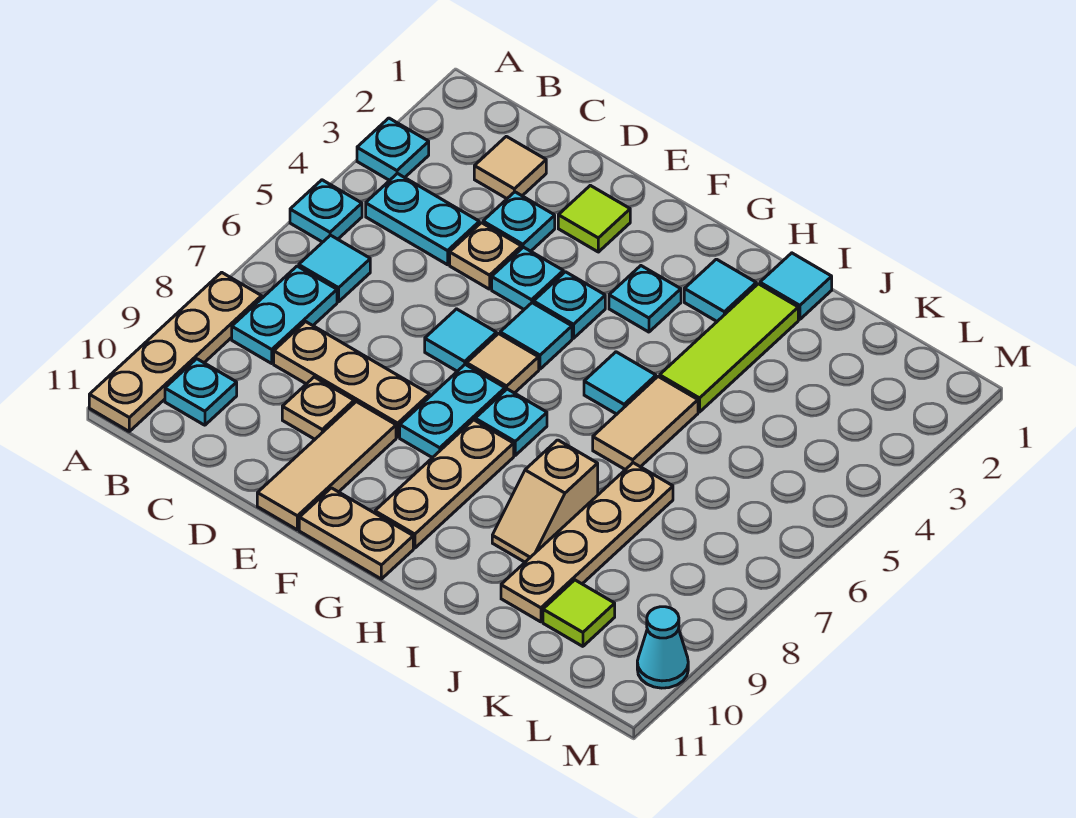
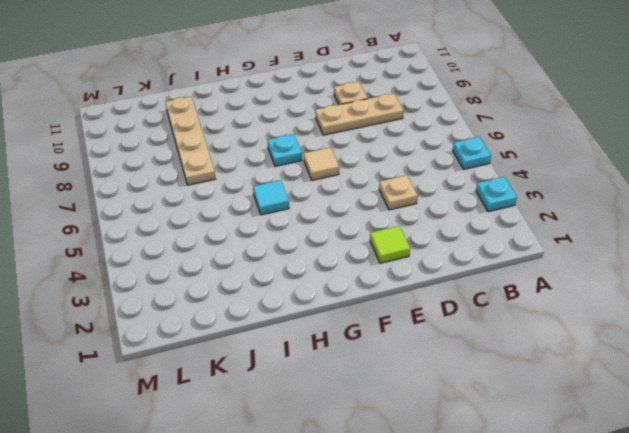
none -> tan 1x4 plate [89,272,262,431]
none -> cyan 1x2 plate [366,174,479,265]
none -> cyan 1x1 tile [299,235,370,302]
none -> cyan 1x2 plate [232,266,337,363]

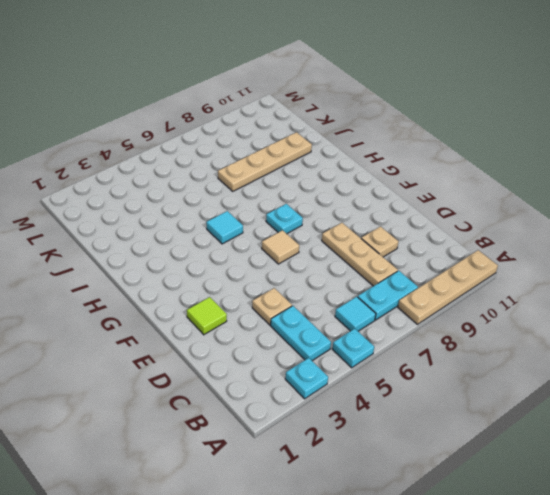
none -> cyan 1x1 plate [165,359,237,425]
none -> tan 1x1 tile [474,136,546,198]
none -> cyan 1x1 plate [483,192,555,251]
none -> cyan 1x1 plate [492,247,563,309]

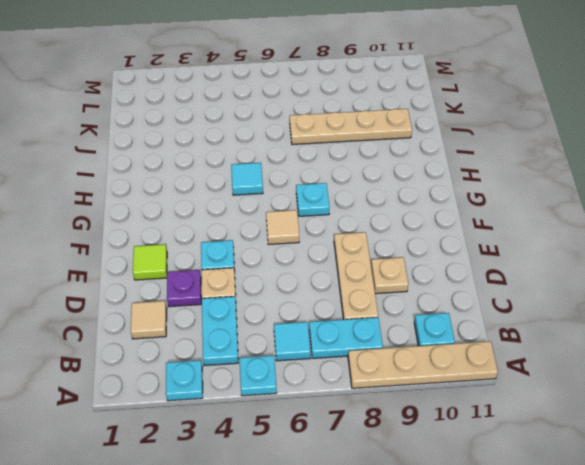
purple 1x1 plate [167,270,201,307] -> cyan 1x1 plate [483,192,555,251]
none -> cyan 1x1 tile [425,309,496,371]
none -> tan 1x3 tile [257,402,396,530]
none -> cyan 1x1 plate [534,272,605,338]
none -> cyan 1x1 tile [500,303,572,369]

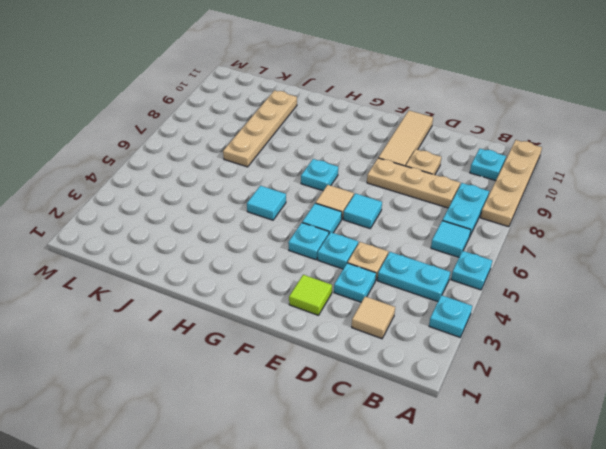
none -> cyan 1x2 plate [400,365,505,458]
none -> tan 1x2 plate [299,488,413,579]
none -> cyan 1x1 plate [609,266,681,332]
none -> tan 1x3 plate [375,420,514,548]

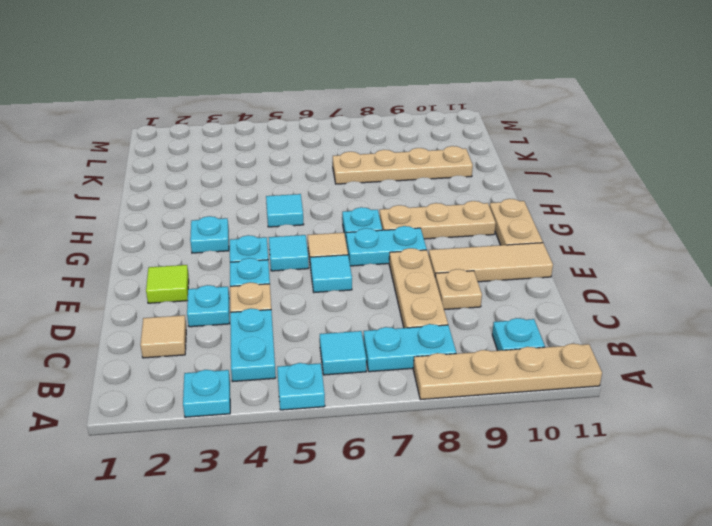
none -> cyan 1x1 tile [684,259,756,321]
none -> cyan 1x1 tile [760,253,832,319]
none -> lime 1x3 tile [660,284,798,412]
none -> tan 1x2 tile [593,377,698,470]

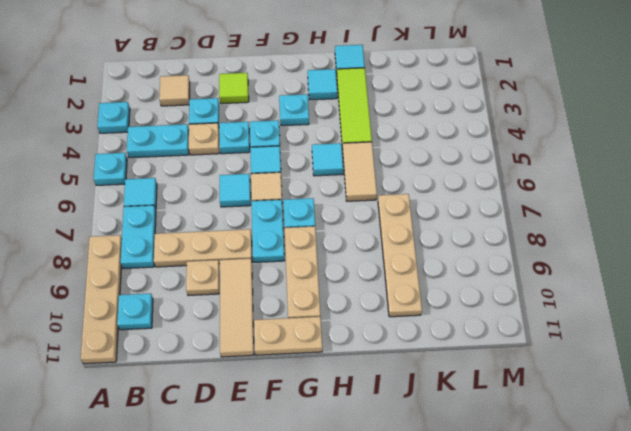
none -> tan 1x2 slope [492,440,598,562]
none -> lime 1x1 tile [543,580,615,646]
none -> cyan 1x1 cone [637,607,688,688]

